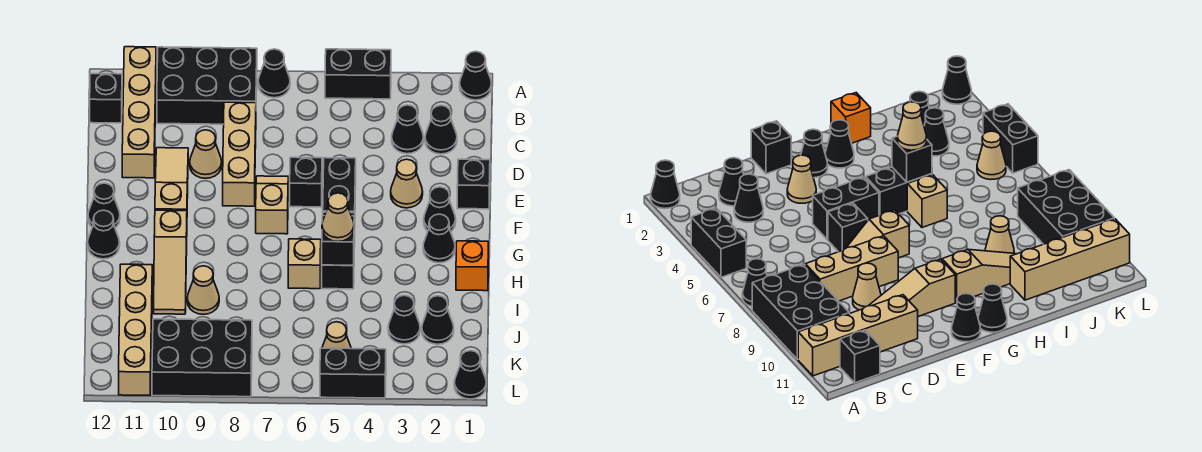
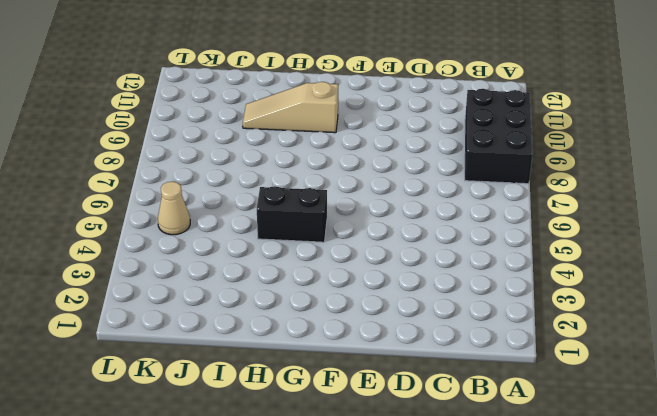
none -> black 1x1 cone [460,51,492,100]
none -> black 1x2 brick [325,49,391,99]
none -> black 1x1 cone [258,49,290,98]
none -> tan 1x4 brick [122,47,156,178]

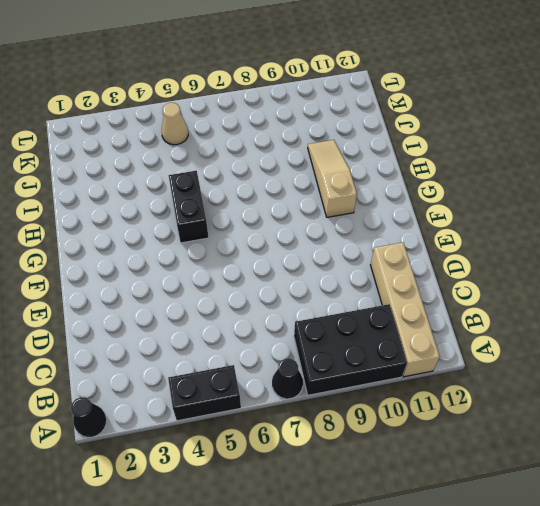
none -> black 1x1 brick [90,74,122,123]
none -> black 1x1 cone [425,105,457,154]
none -> black 1x1 cone [392,105,423,154]
none -> tan 1x3 brick [223,102,256,206]

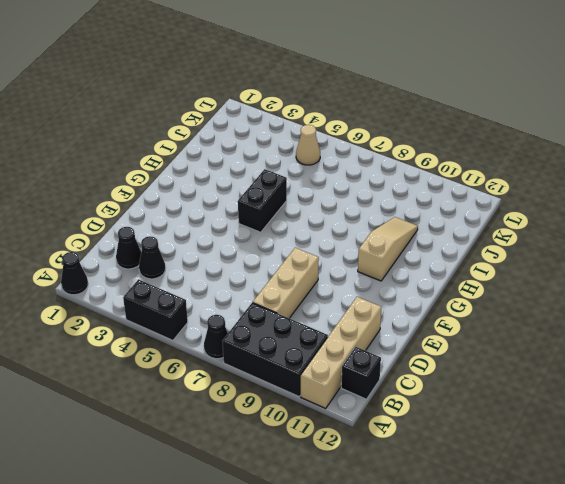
none -> tan 1x1 cone [190,130,222,178]
none -> tan 1x3 slope [155,148,188,211]
none -> black 1x1 brick [457,159,490,209]
none -> tan 1x1 cone [391,159,423,208]

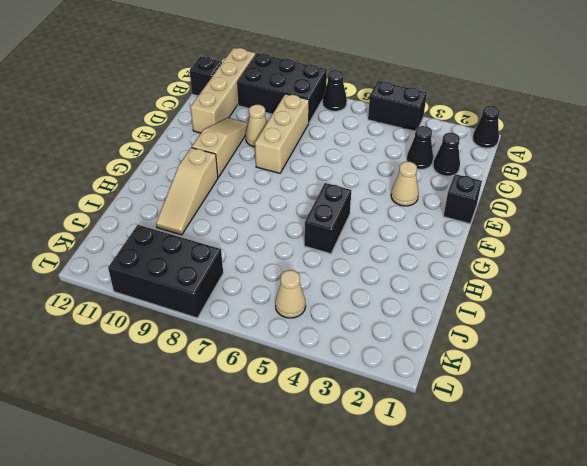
none -> black 1x2 brick [323,158,356,213]
none -> black 1x1 brick [290,157,322,207]
none -> tan 1x2 slope [256,176,289,234]
none -> black 1x1 cone [424,187,456,231]

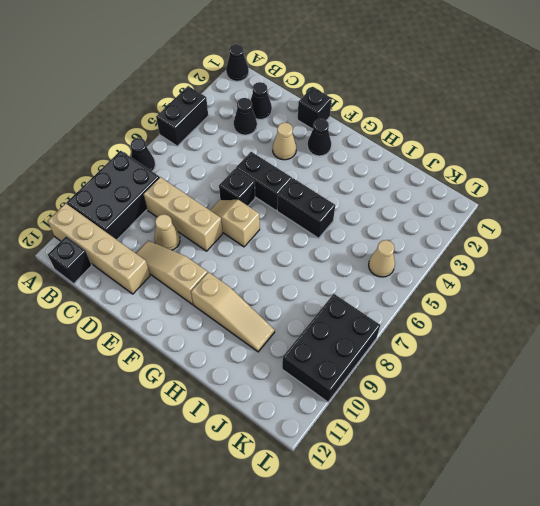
none -> black 1x1 cone [88,183,120,228]
none -> black 1x1 cone [423,214,455,263]
none -> black 1x1 cone [88,210,120,259]
none -> orange 1x1 brick [456,241,488,291]

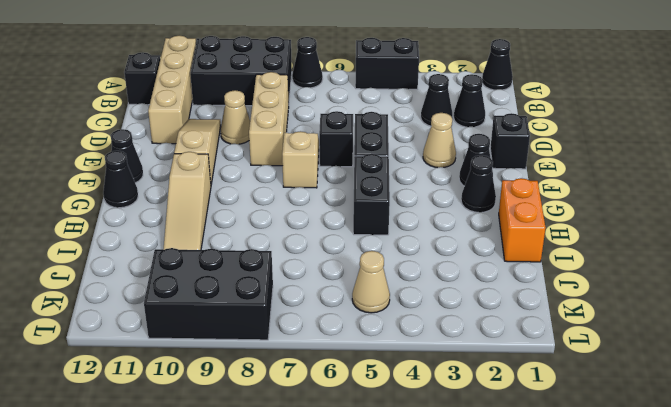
orange 1x2 brick [499,178,546,262] -> orange 1x1 brick [456,241,488,291]
none -> tan 1x1 brick [288,239,321,289]
none -> tan 1x1 cone [187,266,219,314]
none -> tan 1x4 brick [119,264,152,395]
none -> black 1x1 cone [422,296,454,344]

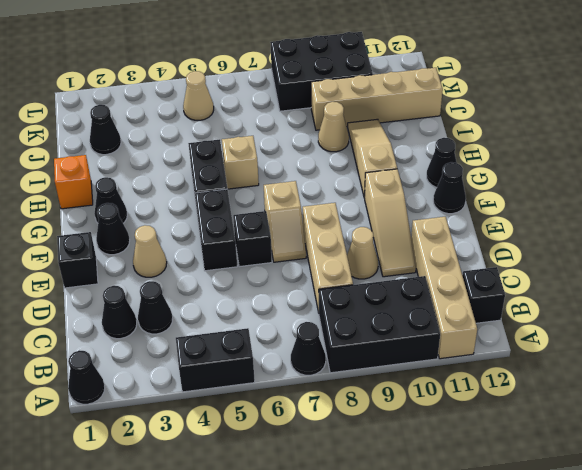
tan 1x4 brick [311,68,443,130] -> tan 1x4 brick turned to [119,264,152,395]
none -> black 1x1 cone [388,295,420,344]
none -> black 1x1 cone [454,351,486,399]
none -> black 1x2 brick [320,348,386,398]
none -> black 1x1 brick [322,216,354,265]

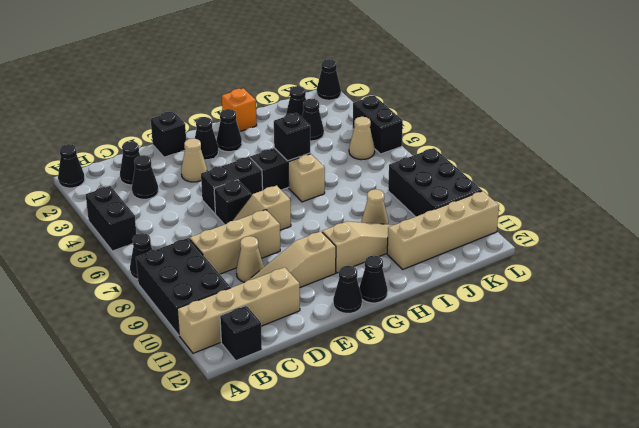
none -> tan 1x1 cone [322,193,354,242]

